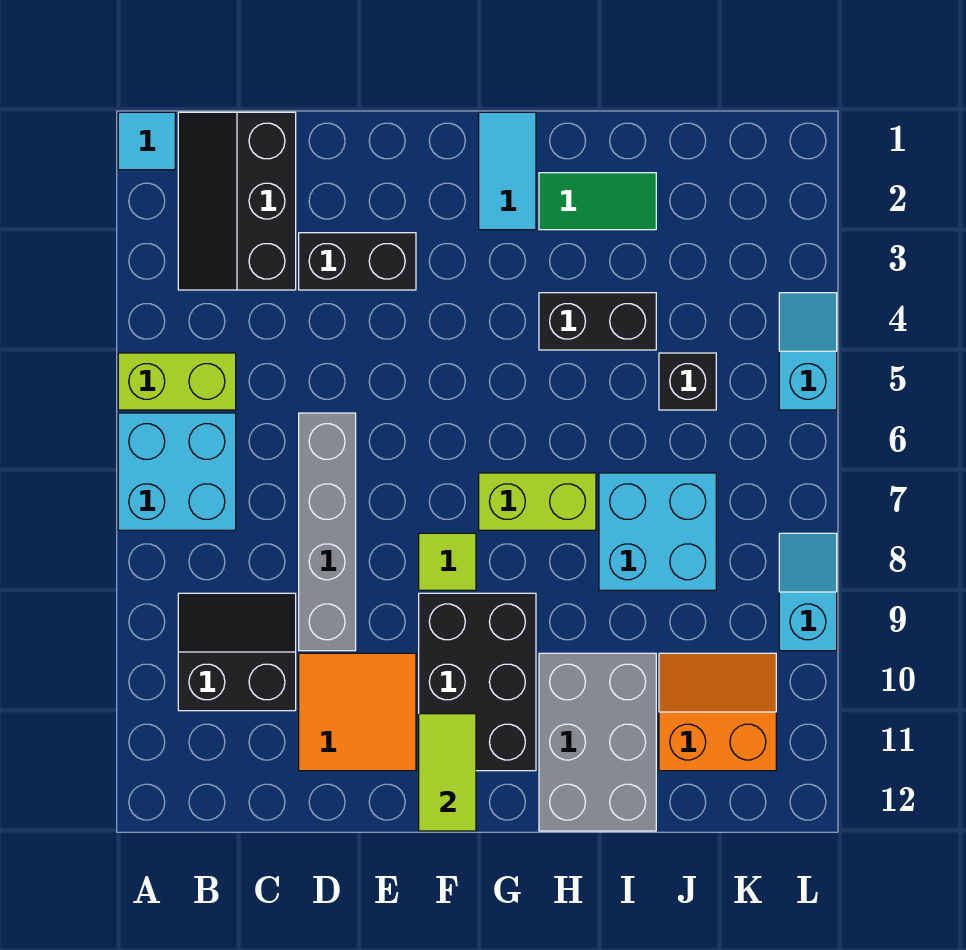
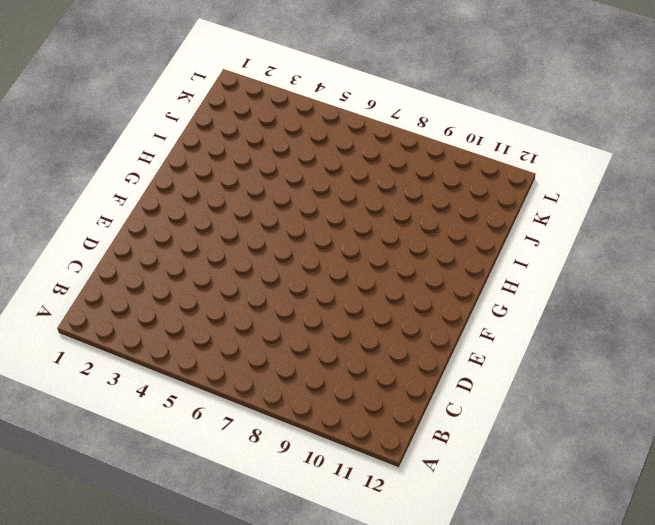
none -> cyan 1x1 tile [118,112,175,170]
none -> lime 1x2 brick [118,353,236,410]
none -> cyan 2x2 brick [118,413,236,530]

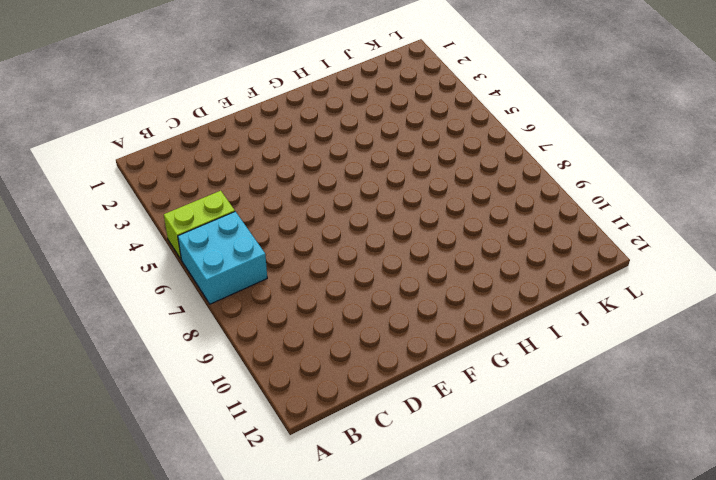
none -> cyan 1x1 tile [118,112,175,170]
none -> black 2x3 slope [178,112,296,290]
none -> black 2x2 slope [178,593,296,711]

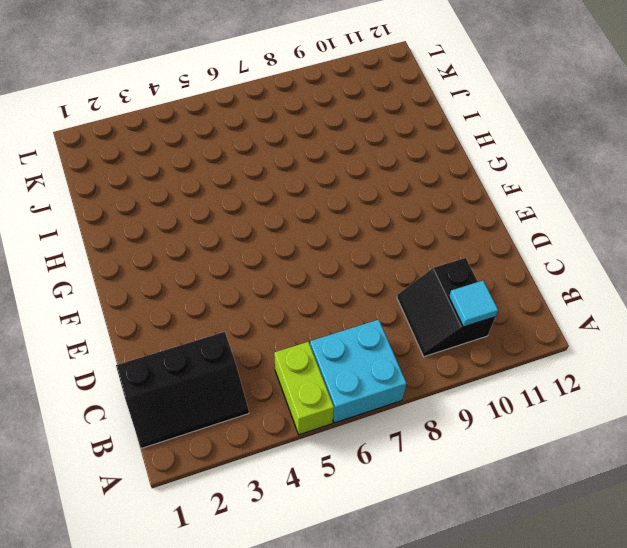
cyan 1x1 tile [449,281,498,327] -> cyan 1x1 tile moved to [118,112,175,170]
none -> black 1x2 brick [299,233,416,290]
none -> grey 1x4 brick [299,413,356,651]
none -> orange 2x2 tile [299,653,416,771]

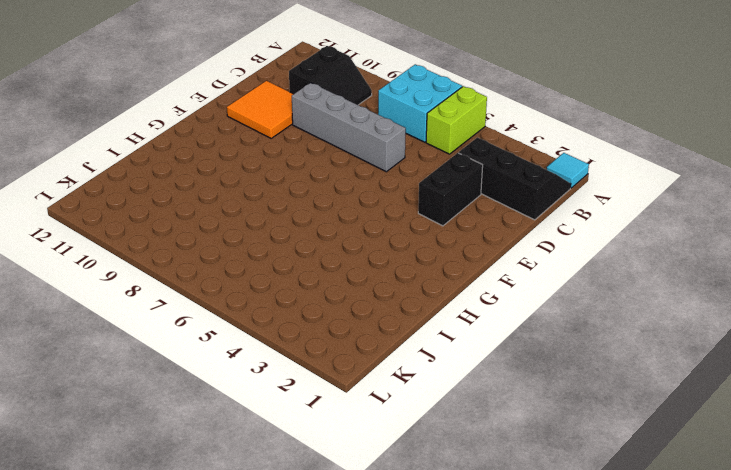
none -> lime 1x1 tile [419,533,476,590]
none -> black 2x3 brick [419,593,536,771]
none -> cyan 1x2 tile [479,112,536,230]

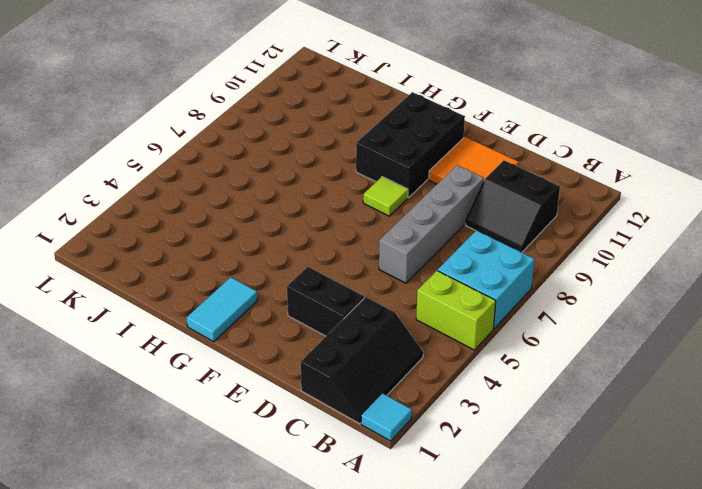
none -> lime 1x2 brick [479,473,596,530]
none -> green 1x2 tile [539,173,656,230]
none -> black 1x2 brick [539,293,656,350]

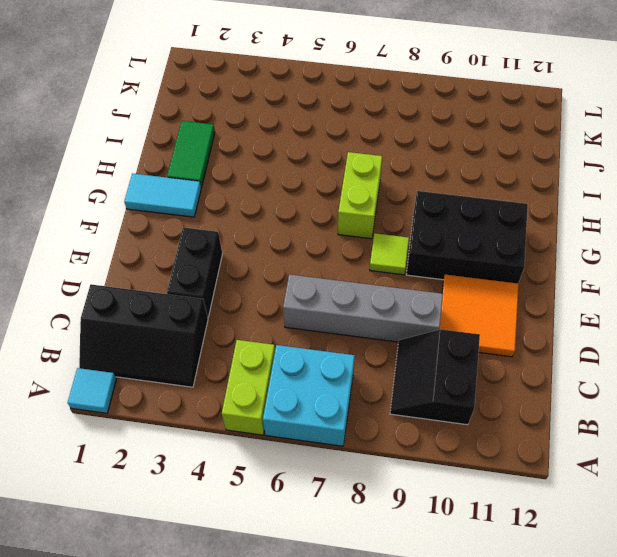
none -> black 1x2 brick [539,293,656,350]
none -> grey 2x3 brick [539,653,656,831]
none -> cyan 2x2 brick [599,473,716,590]

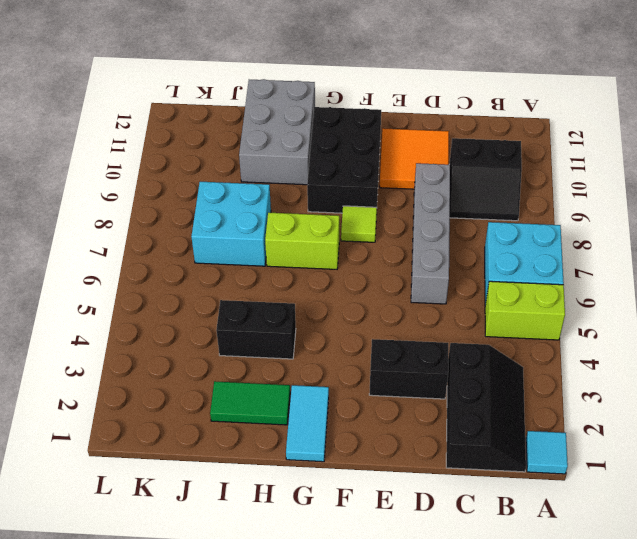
none -> black 1x1 brick [659,353,716,410]
none -> orange 2x2 slope [659,653,776,771]
none -> cyan 1x2 slope [779,293,837,410]

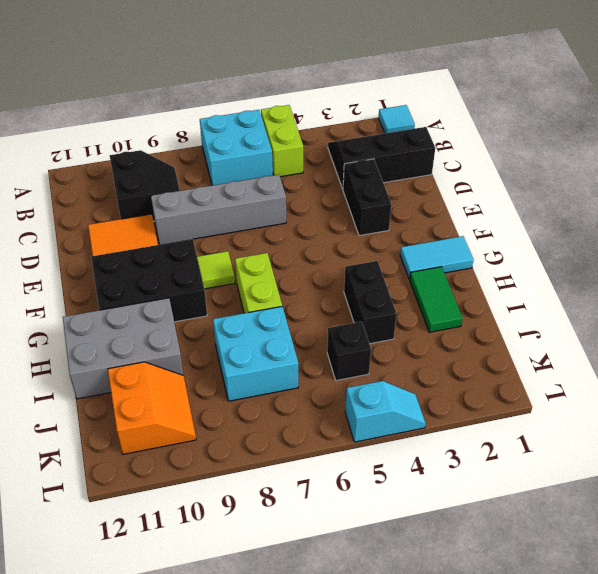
none -> cyan 1x2 slope [779,533,837,651]
none -> lime 1x2 tile [419,714,476,831]

